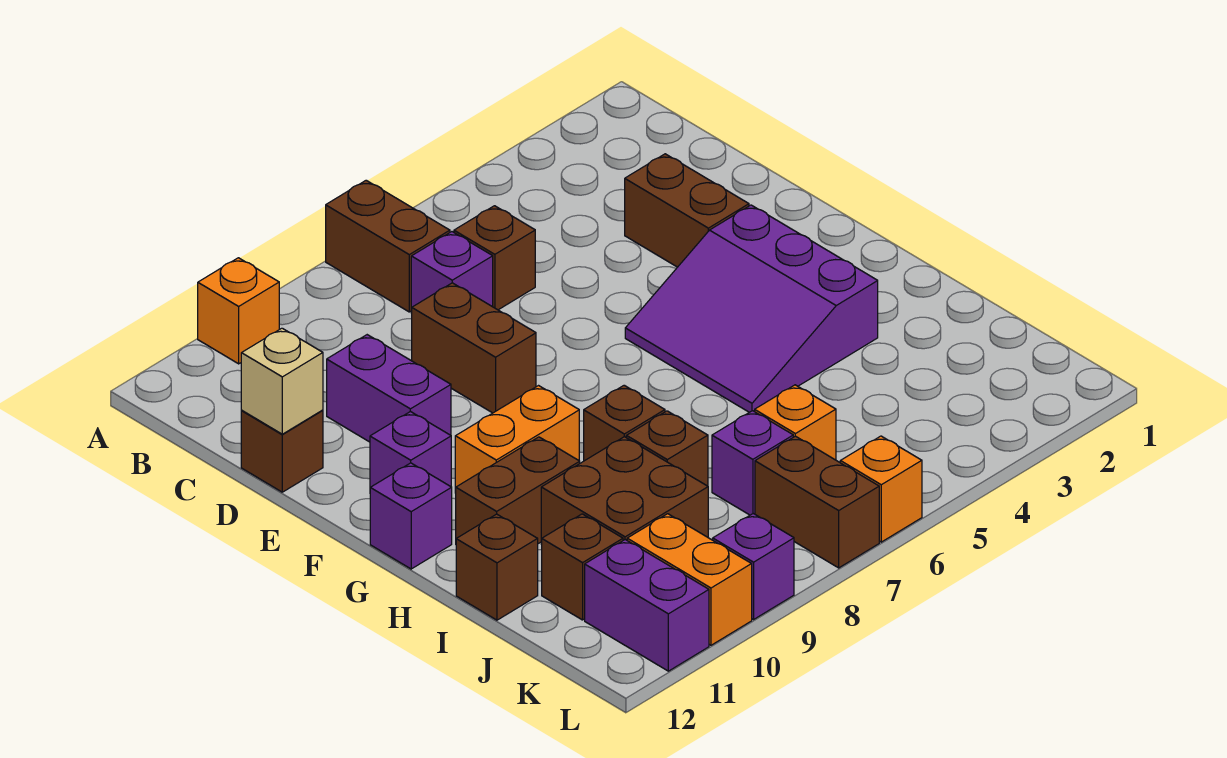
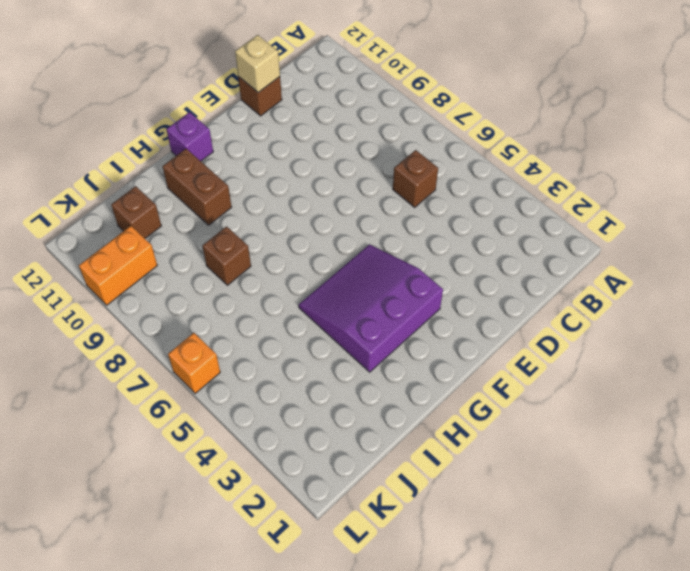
none -> brown 1x2 brick [326,180,450,312]
none -> orange 1x1 brick [198,258,279,364]
none -> purple 1x1 brick [411,232,493,313]

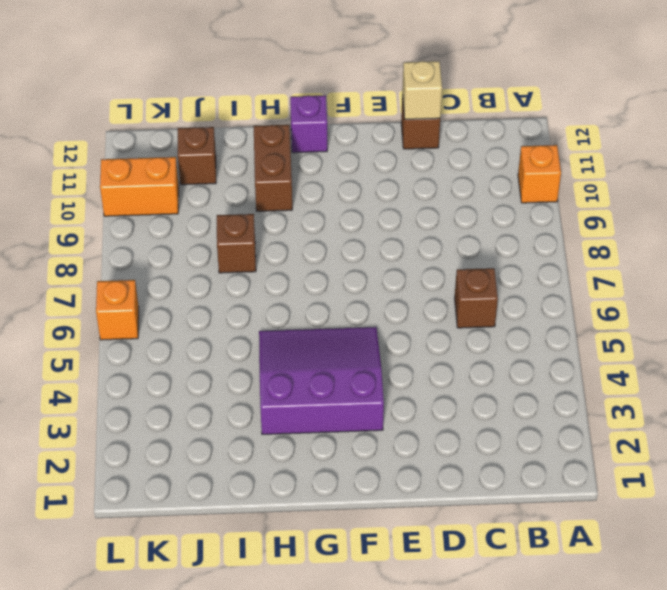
none -> brown 1x2 brick [326,180,450,312]
none -> purple 1x1 brick [411,232,493,313]
none -> brown 1x2 brick [625,154,749,267]

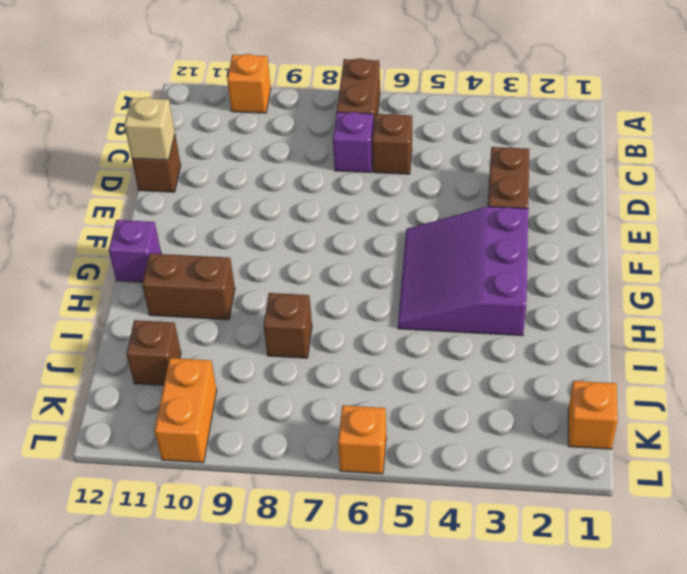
orange 1x1 brick [568,381,618,449] -> orange 1x1 brick moved to [755,385,836,460]
none -> brown 1x2 brick [412,283,536,413]
none -> purple 1x2 brick [327,335,451,442]
none -> purple 1x1 brick [370,411,451,488]

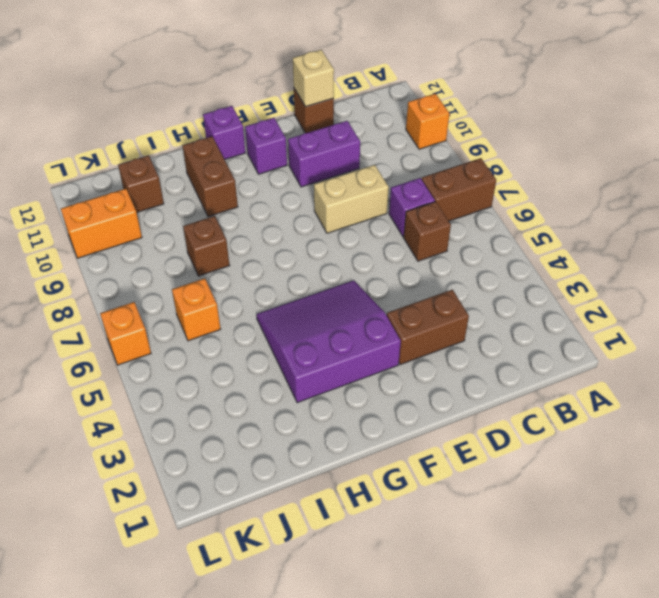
tan 1x2 brick [314,165,389,233] -> brown 1x2 brick [412,283,536,413]
none -> orange 1x2 brick [455,386,579,493]
none -> brown 1x1 brick [584,385,665,461]
none -> brown 2x2 brick [541,437,708,544]

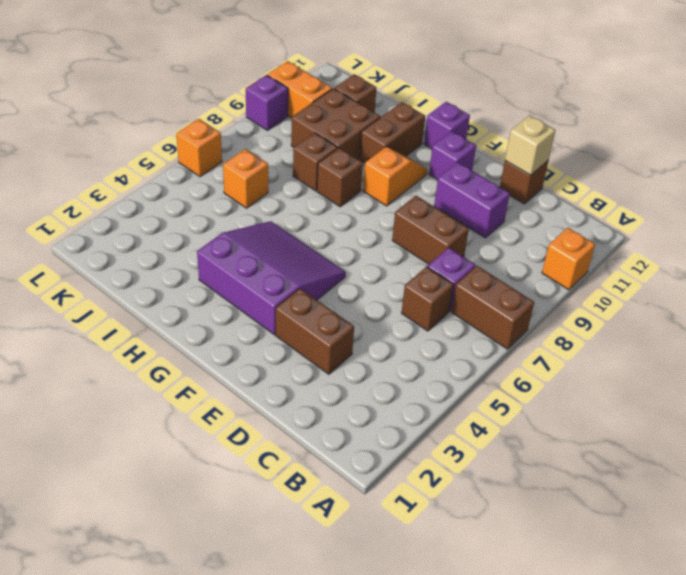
orange 1x2 slope [363,147,427,206] -> orange 1x2 brick [455,386,579,493]
none -> brown 1x1 brick [456,514,538,620]
none -> purple 1x1 brick [712,411,793,515]
none -> brown 1x2 brick [755,436,879,568]

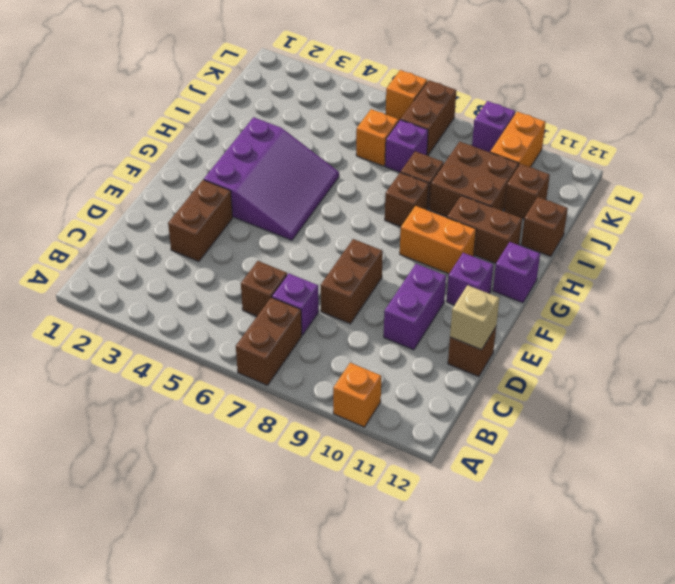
none -> purple 1x2 brick [585,540,709,671]

